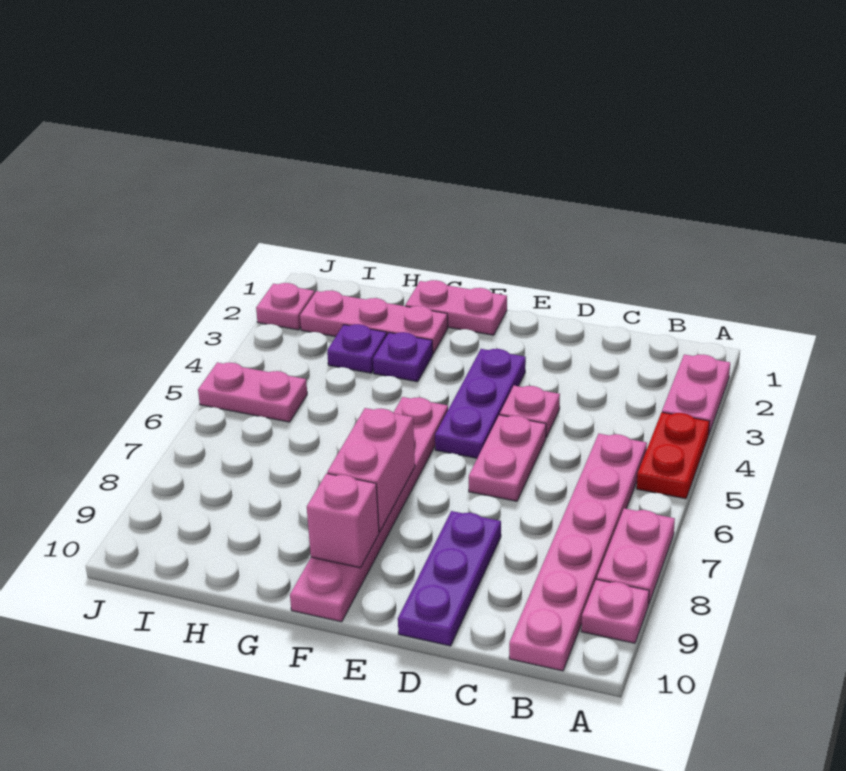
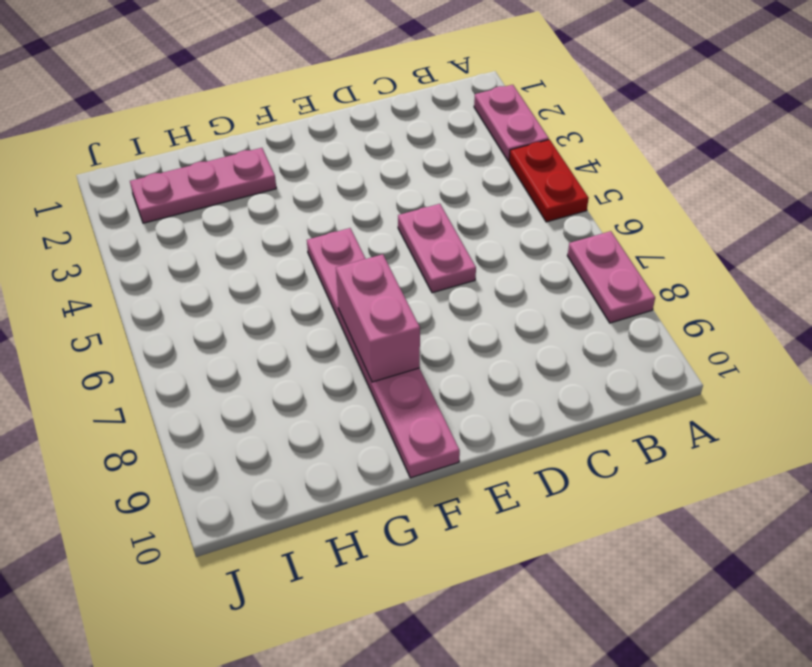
none -> pink 1x1 plate [581,579,649,643]
none -> pink 1x6 plate [509,434,647,671]
none -> pink 1x1 plate [500,386,560,437]

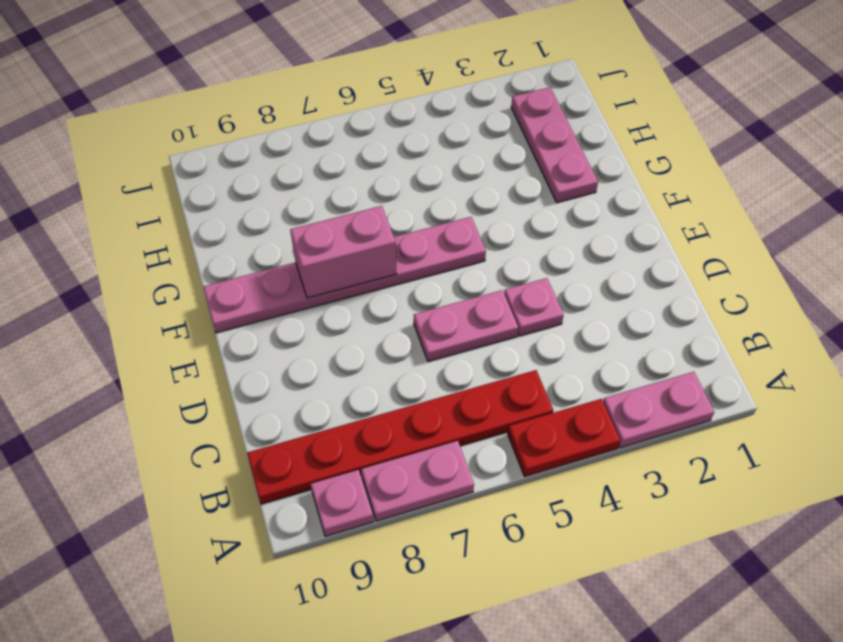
red 1x6 plate [247,370,553,504] -> pink 1x6 plate [509,434,647,671]
none -> purple 1x3 plate [398,511,501,646]
none -> purple 1x3 plate [435,349,526,458]
none -> pink 1x2 plate [405,280,507,335]

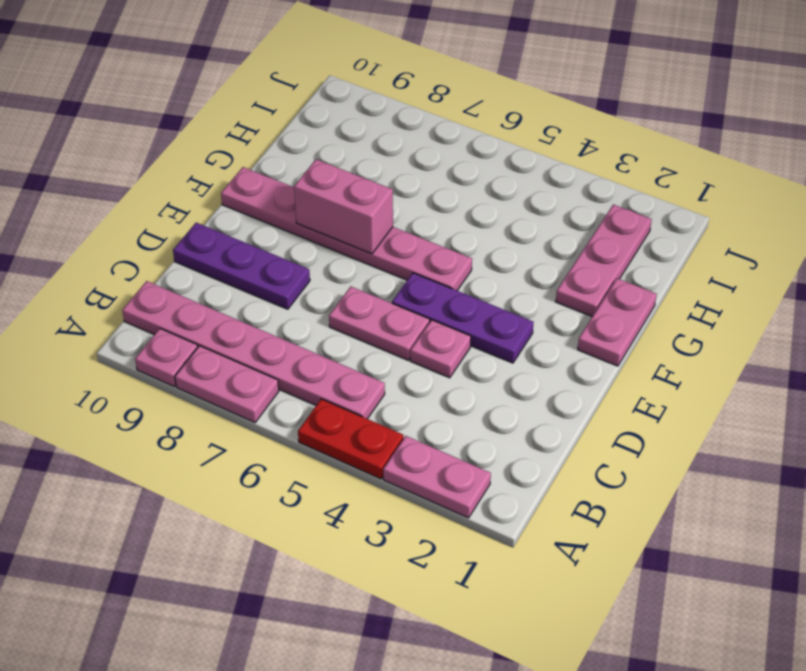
none -> purple 1x1 plate [373,332,433,382]
none -> purple 1x1 plate [327,324,387,373]
none -> pink 1x2 plate [198,362,307,422]

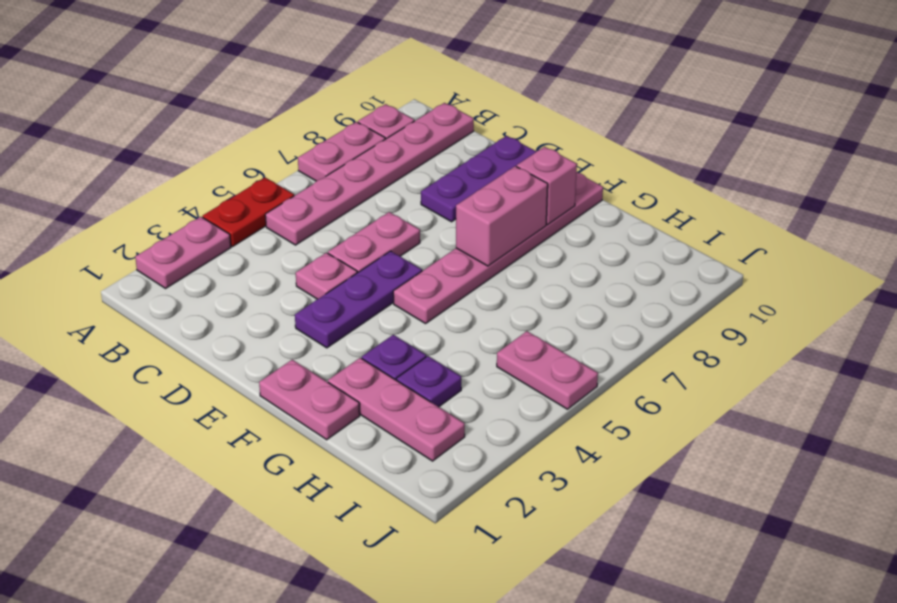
none -> pink 1x1 plate [256,283,315,330]

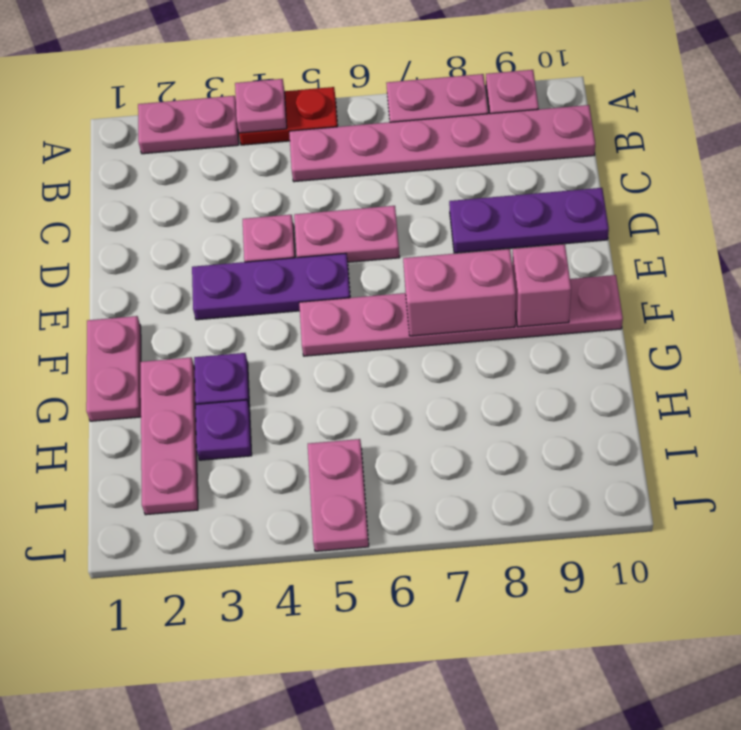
pink 1x1 plate [235,79,287,133] -> pink 1x1 plate moved to [256,283,315,330]

